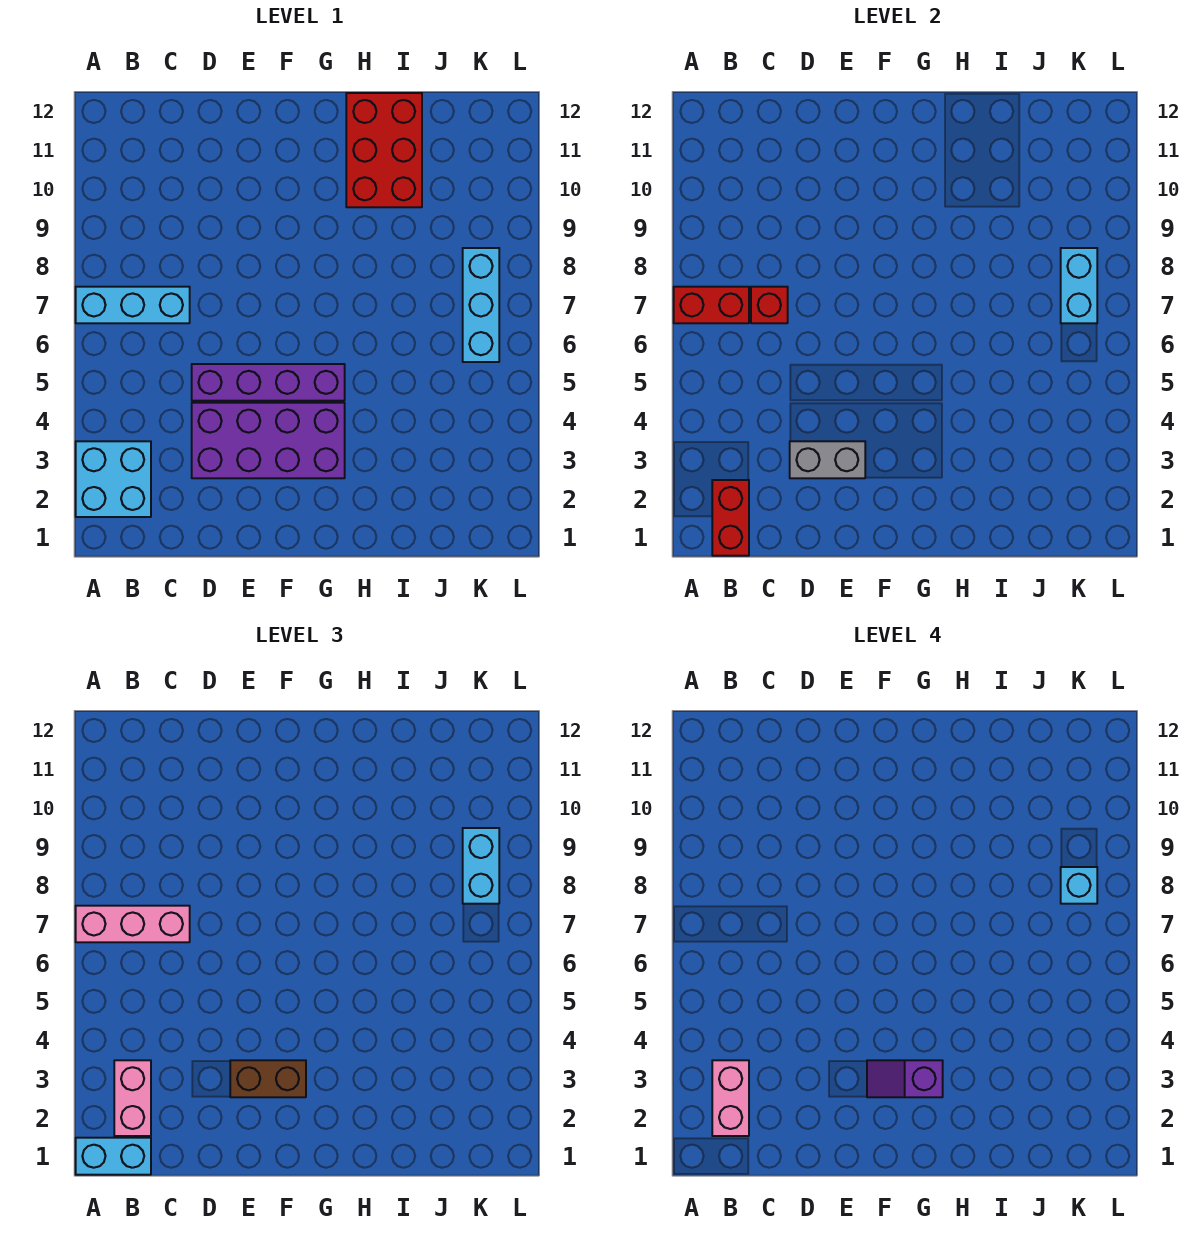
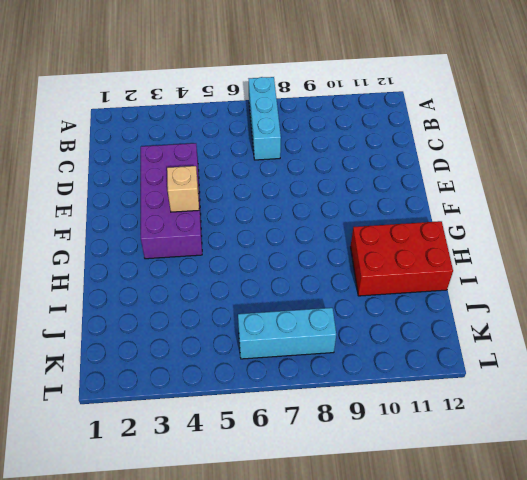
tan 1x1 brick [167,166,199,212] -> none
none -> cyan 2x2 brick [76,441,151,517]
none -> purple 1x4 brick [192,364,345,401]
none -> red 1x2 brick [674,287,749,323]

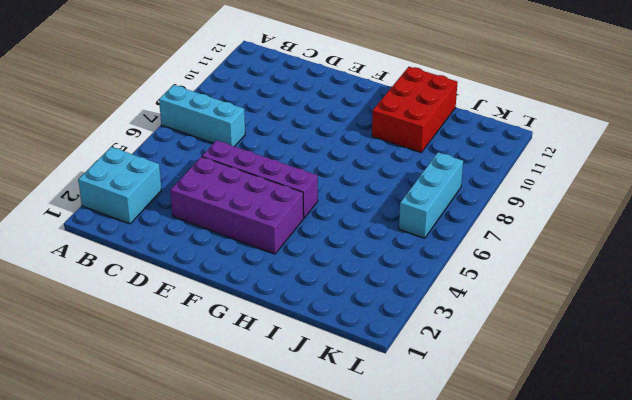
none -> red 1x2 brick [674,287,749,323]
none -> red 1x2 brick [712,480,749,556]
none -> red 1x1 brick [751,287,788,323]

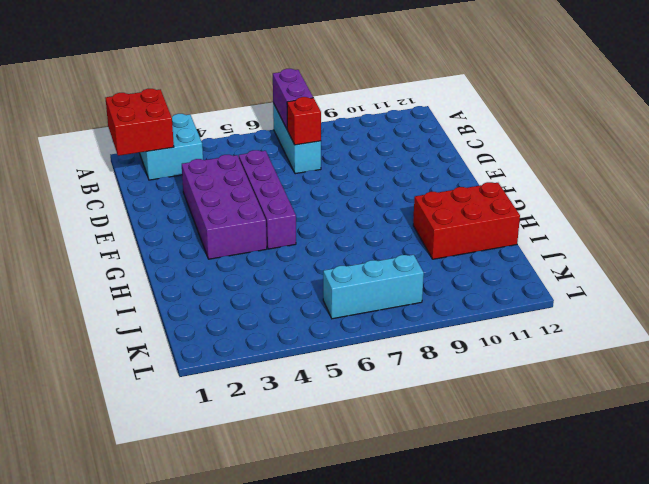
red 2x2 brick [106,89,174,156] -> red 1x2 brick [712,480,749,556]
purple 1x2 brick [273,69,313,130] -> red 1x2 brick [674,287,749,323]
none -> grey 1x2 brick [790,441,865,478]
none -> cyan 1x2 brick [1061,248,1097,323]
none -> cyan 1x2 brick [76,1138,151,1175]

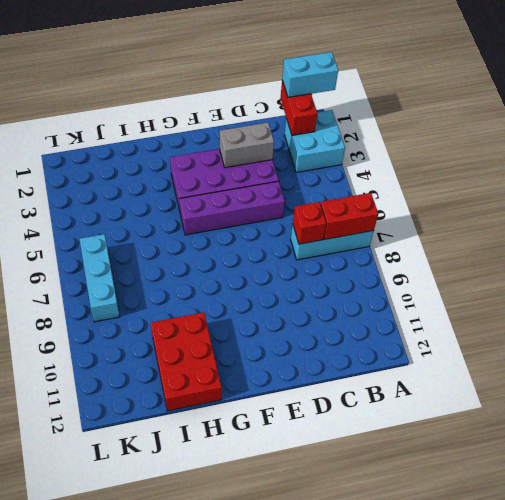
none -> cyan 1x2 brick [1061,248,1097,323]
none -> pink 1x3 brick [76,906,190,942]
none -> pink 1x2 brick [114,1060,151,1136]

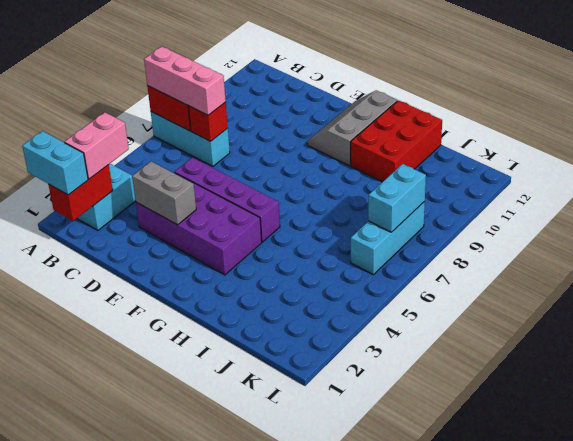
grey 2x3 slope [307,90,397,166] -> none
none -> brown 1x2 brick [230,1060,306,1097]
none -> cyan 1x2 brick [463,828,499,904]
none -> pink 1x2 brick [712,1060,749,1136]

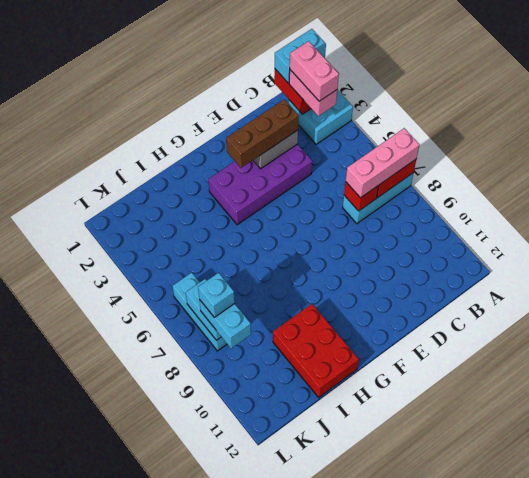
brown 1x3 brick [226,99,299,168] -> brown 1x2 brick [230,1060,306,1097]
none -> purple 1x4 brick [192,364,345,401]
none -> purple 1x2 slope [867,1060,943,1097]

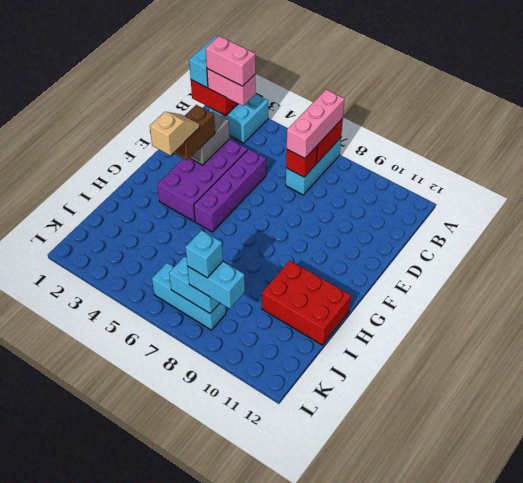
tan 1x2 slope [150,112,199,155] -> purple 1x2 slope [867,1060,943,1097]

